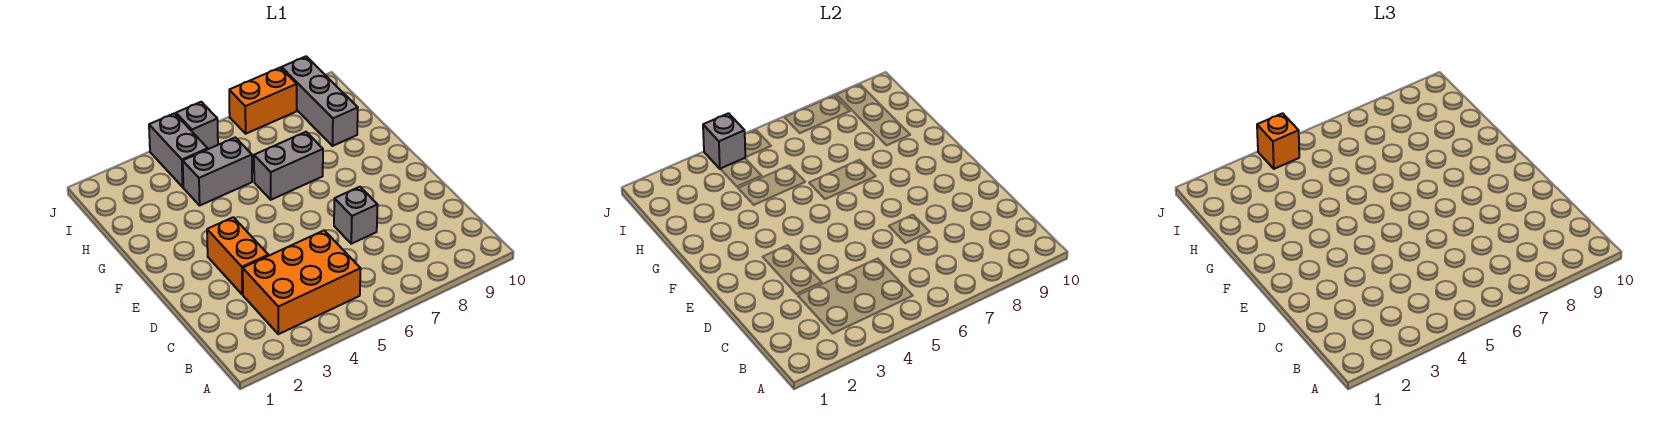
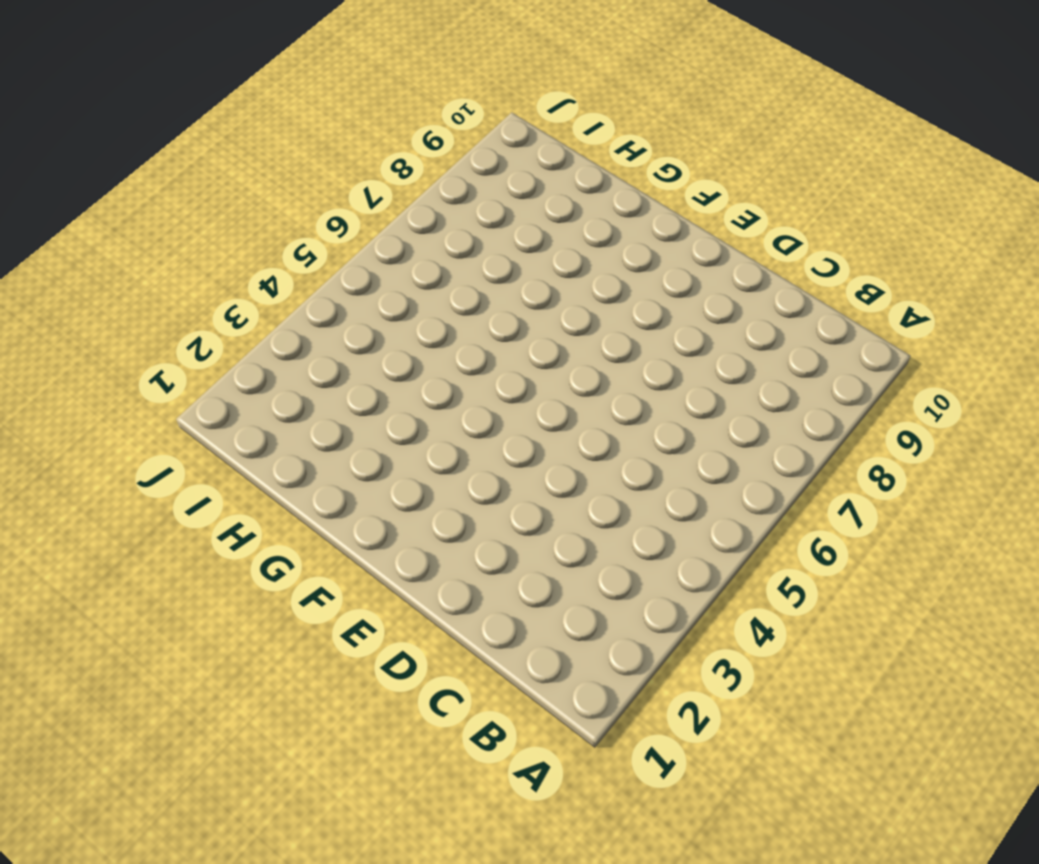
none -> orange 2x3 brick [243,230,361,334]
none -> orange 1x2 brick [207,217,268,294]

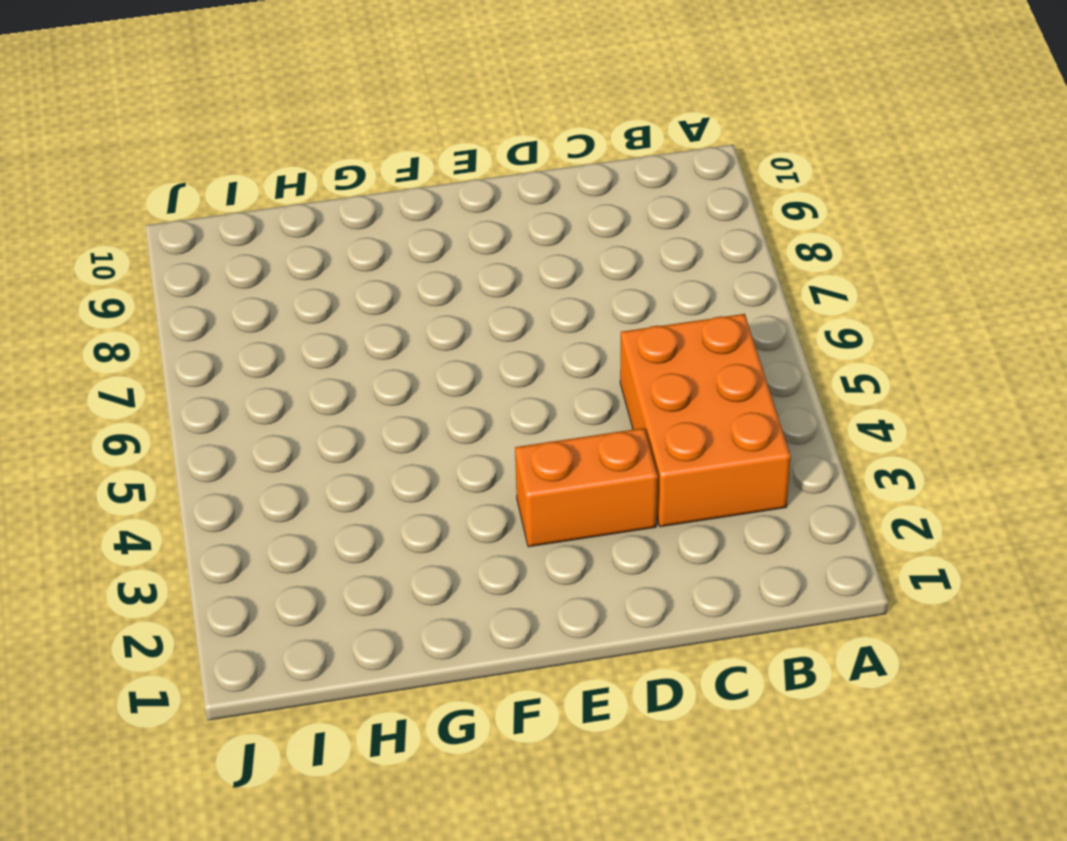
none -> grey 1x1 brick [334,187,378,244]
none -> grey 1x2 brick [254,132,323,200]

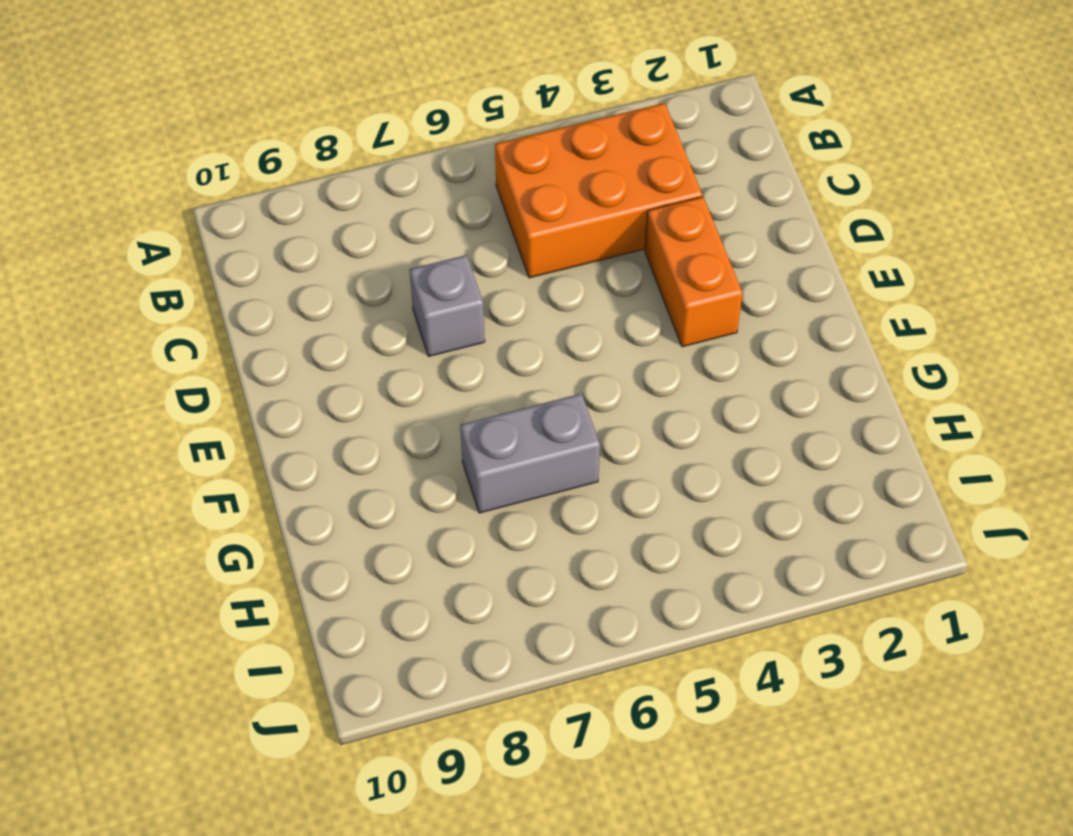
none -> grey 1x2 brick [183,137,252,205]
none -> grey 1x3 brick [282,56,358,146]

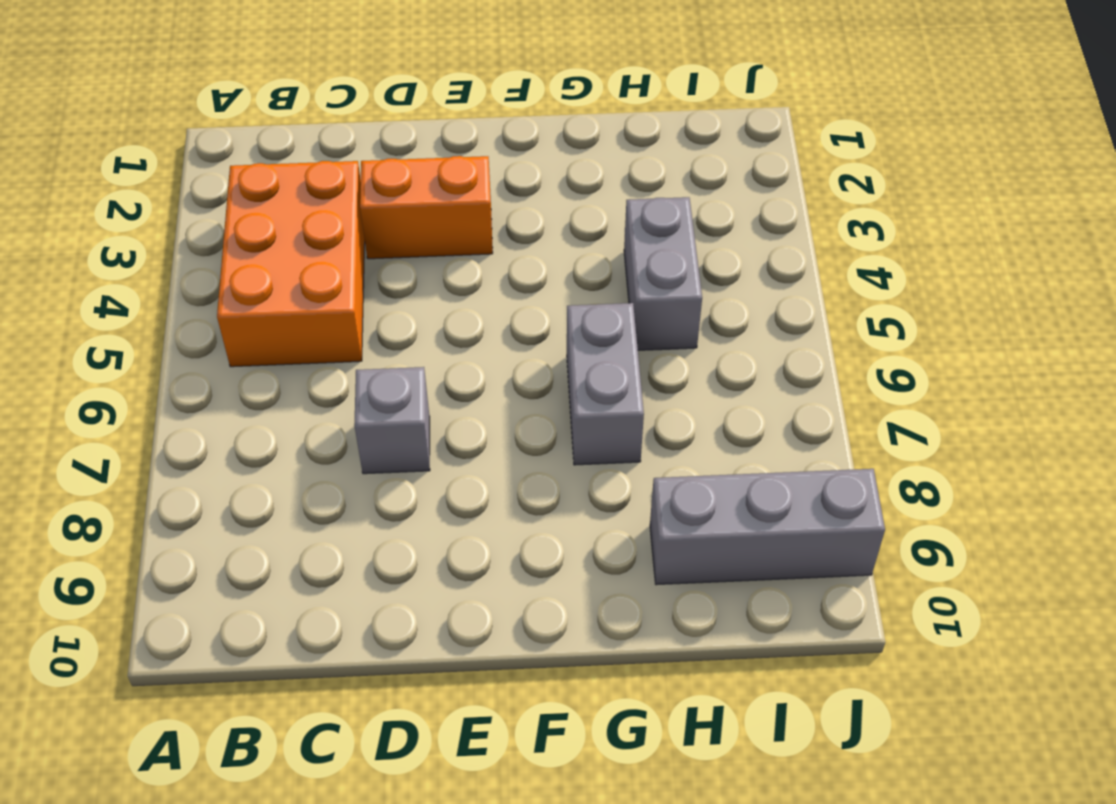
none -> grey 1x2 brick [149,113,208,187]
none -> grey 1x1 brick [176,102,218,149]

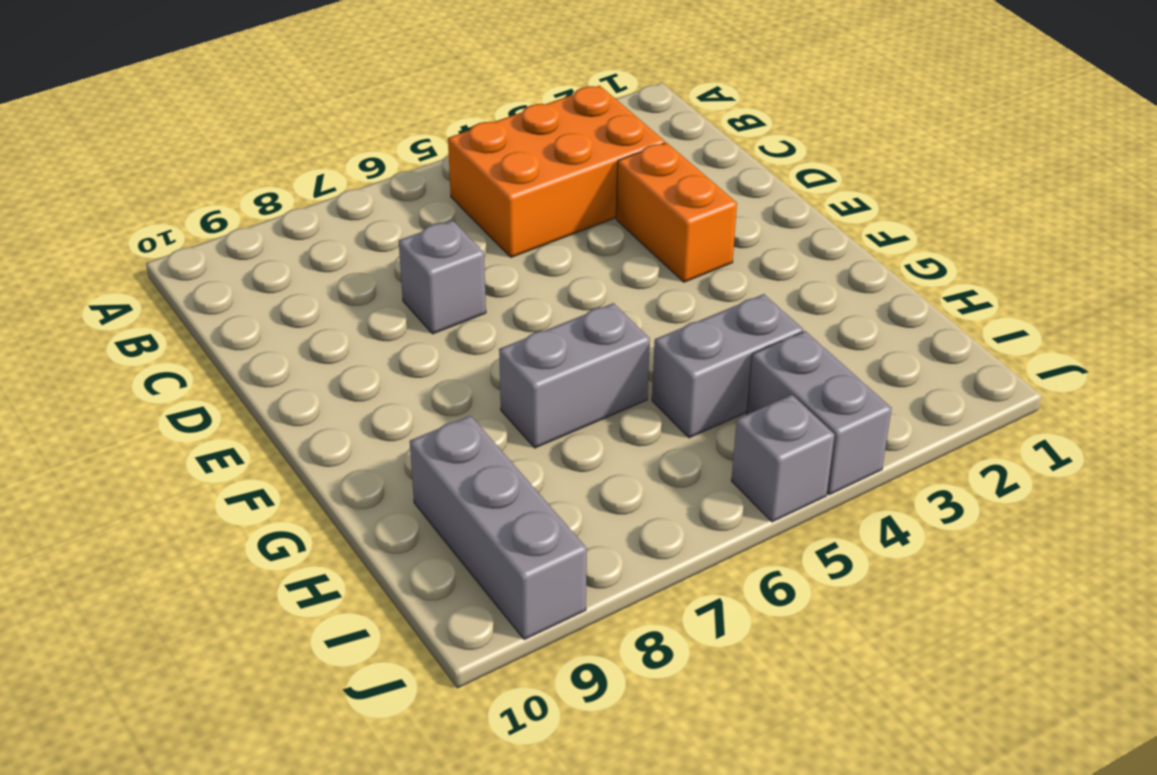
none -> orange 1x2 brick [229,68,297,134]
none -> grey 1x1 brick [703,113,745,169]

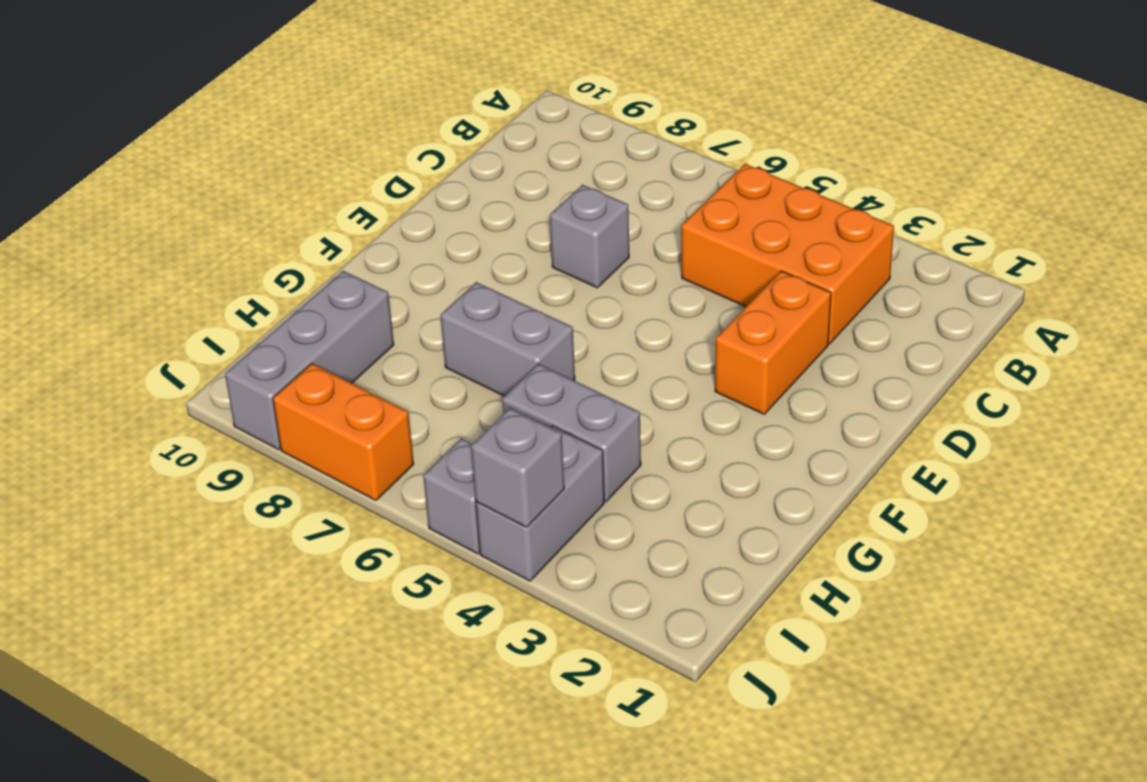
none -> orange 1x1 brick [1257,113,1299,169]

